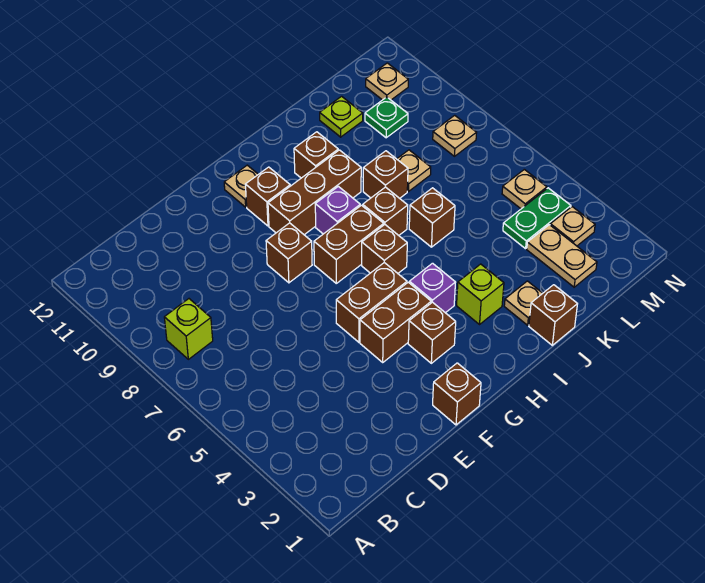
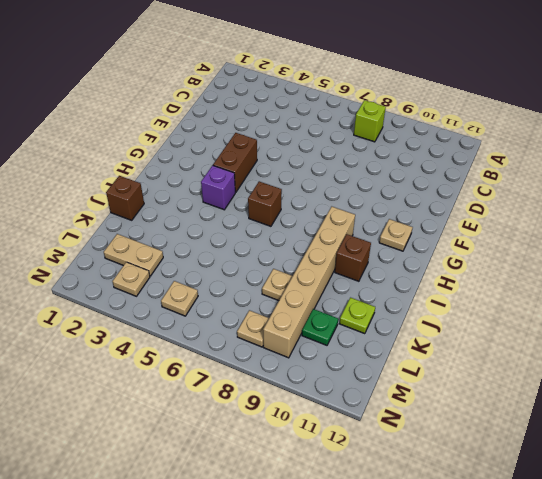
tan 1x6 brick [263,207,355,358] -> brown 1x3 brick [268,150,361,235]
none -> brown 1x1 brick [433,363,481,425]
none -> brown 1x2 brick [336,263,407,342]
none -> brown 1x1 brick [266,223,312,283]

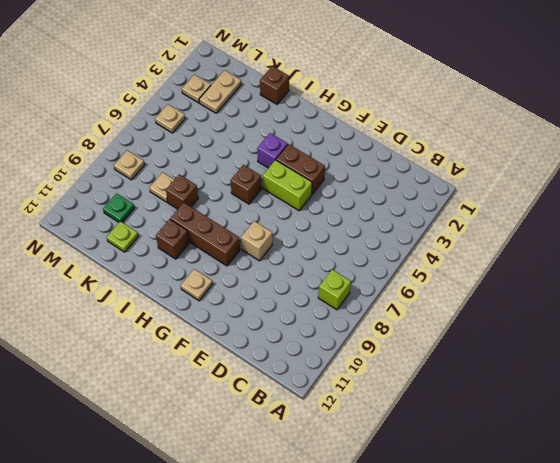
lime 1x2 brick [263,160,312,211] -> brown 1x2 brick [336,263,407,342]
tan 1x1 brick [241,221,272,261] -> brown 1x1 brick [266,223,312,283]
none -> brown 1x1 brick [433,363,481,425]
none -> brown 1x1 brick [408,302,456,363]
none -> brown 1x2 brick [314,205,384,283]

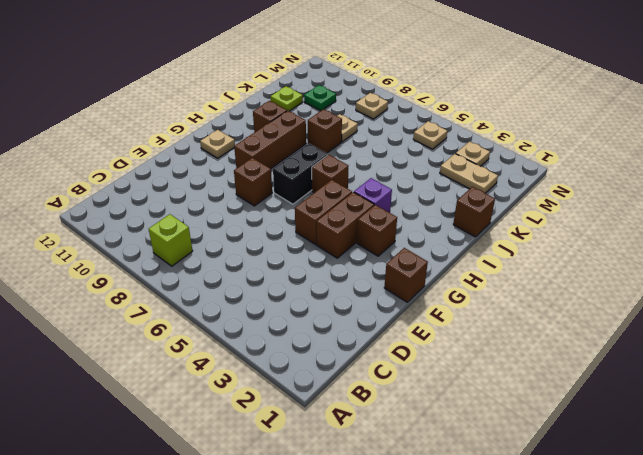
black 1x2 brick [273,144,328,204] -> brown 1x2 brick [314,205,384,283]
none -> brown 1x1 brick [245,167,290,226]
none -> purple 1x1 brick [315,186,360,234]
none -> lime 1x1 brick [457,264,504,324]

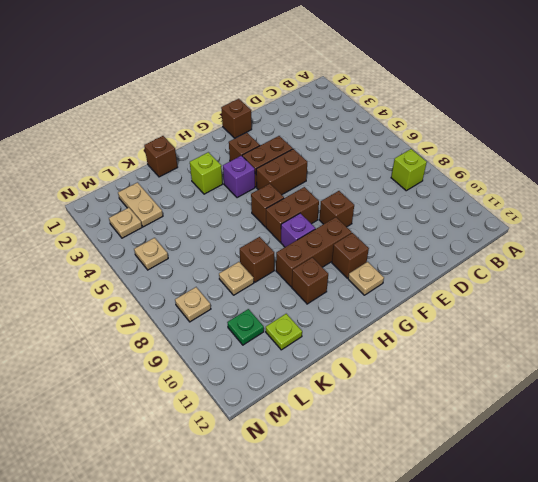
none -> brown 1x1 brick [363,187,408,235]
none -> tan 1x1 plate [504,281,543,325]
none -> brown 1x1 brick [409,188,455,247]

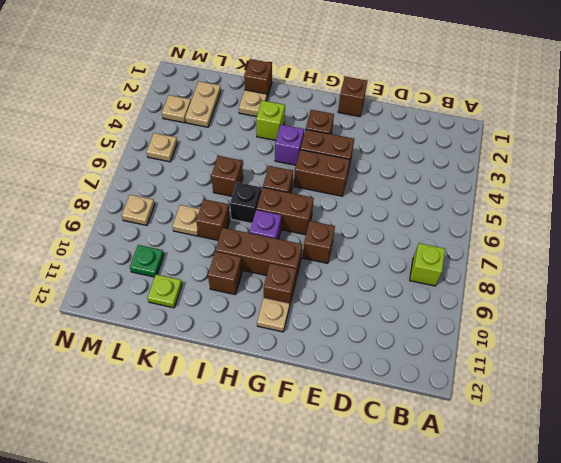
black 1x1 brick [230,182,261,224] -> brown 1x1 brick [363,187,408,235]
none -> green 1x2 plate [503,188,571,249]
none -> tan 1x1 plate [366,63,408,100]

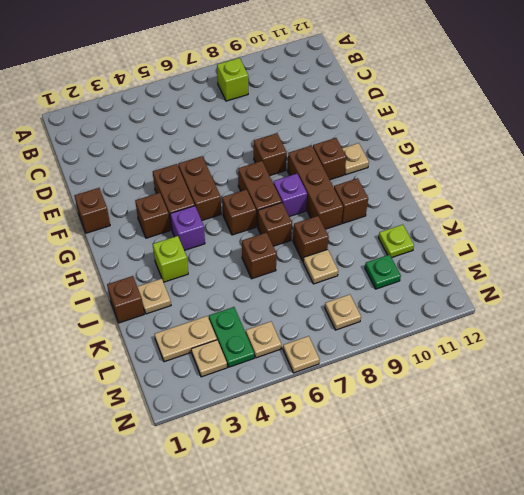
tan 1x1 plate [283,336,320,373] -> tan 1x1 plate moved to [366,63,408,100]

